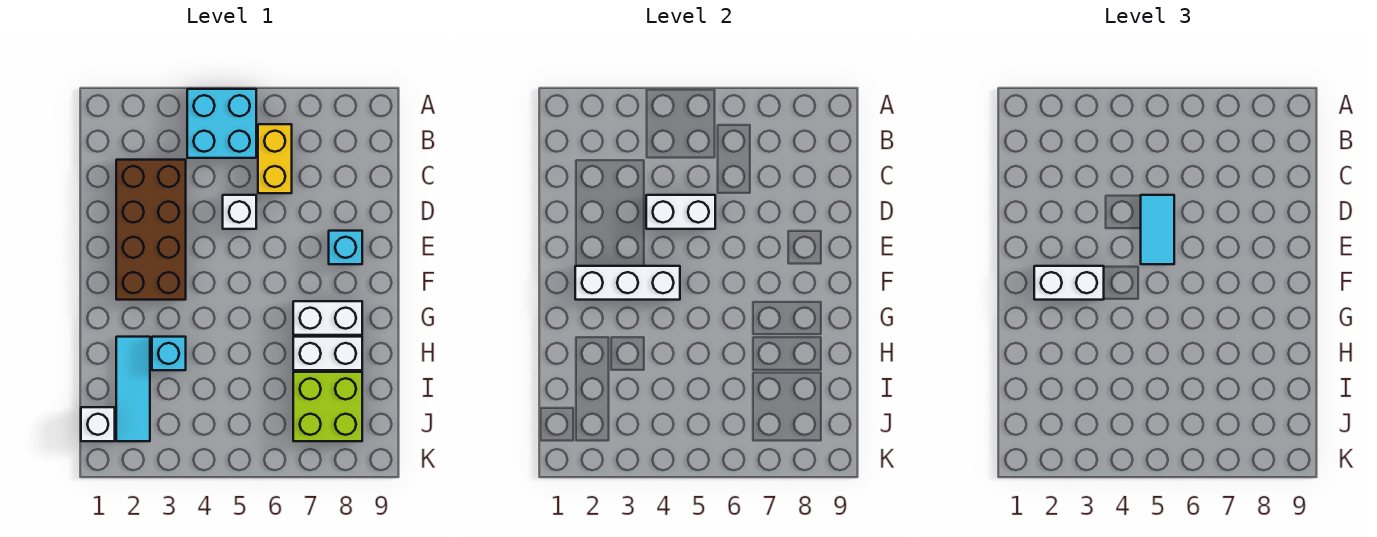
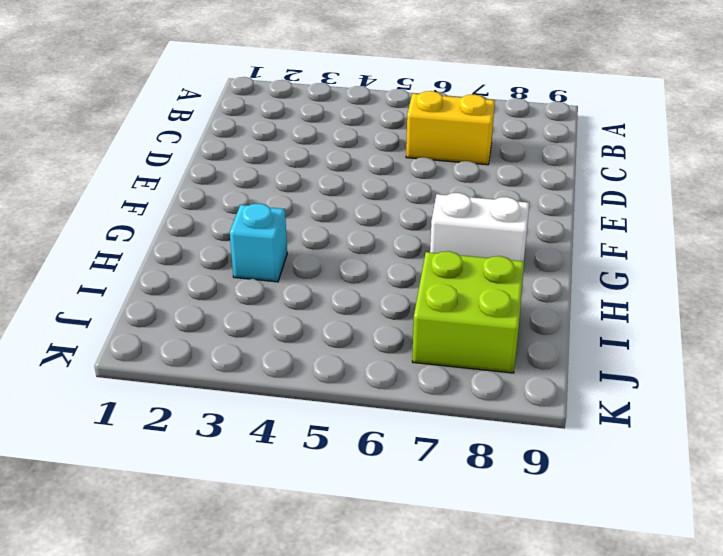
yellow 1x2 brick [406,91,495,165] -> yellow 1x2 brick turned to [258,124,292,193]
none -> cyan 2x2 brick [187,89,256,158]
none -> brown 2x4 brick [116,160,186,300]
none -> white 1x1 brick [223,195,256,229]

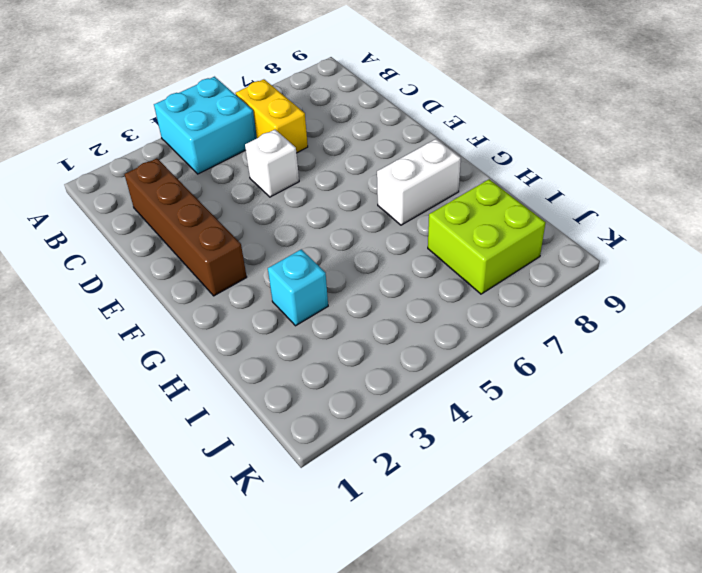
brown 1x4 brick [125,158,247,296] -> brown 2x4 brick [116,160,186,300]
none -> cyan 1x1 brick [329,231,362,264]
none -> cyan 1x3 tile [116,337,150,441]
none -> white 1x2 brick [293,337,362,370]

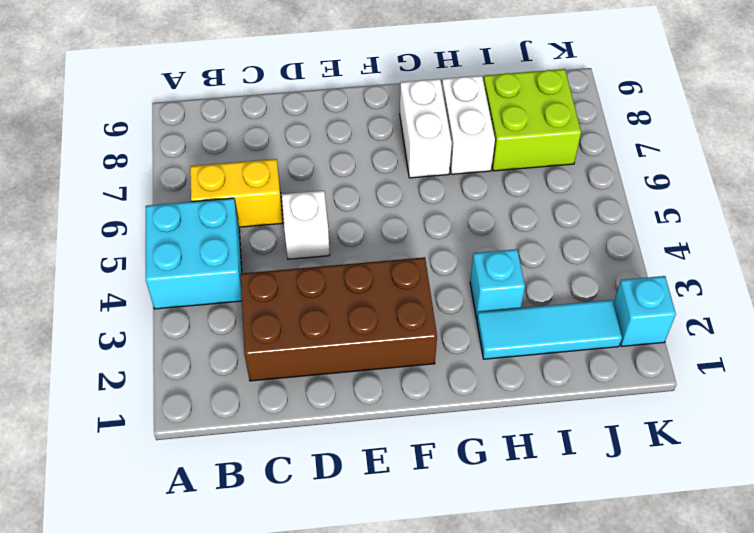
cyan 1x1 brick [614,276,676,346] -> cyan 1x1 brick moved to [329,231,362,264]
none -> white 1x1 brick [81,407,115,441]
none -> white 1x2 brick [646,195,715,229]
none -> white 1x3 brick [575,266,680,300]

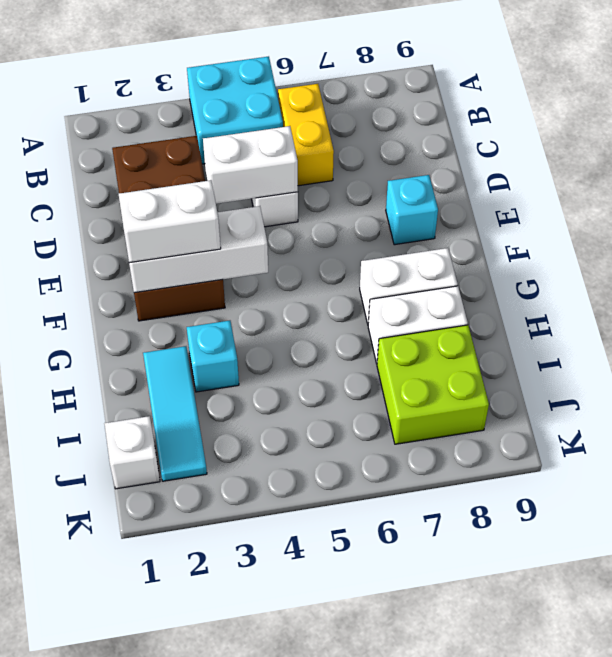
none -> cyan 1x2 tile [1141,195,1174,264]

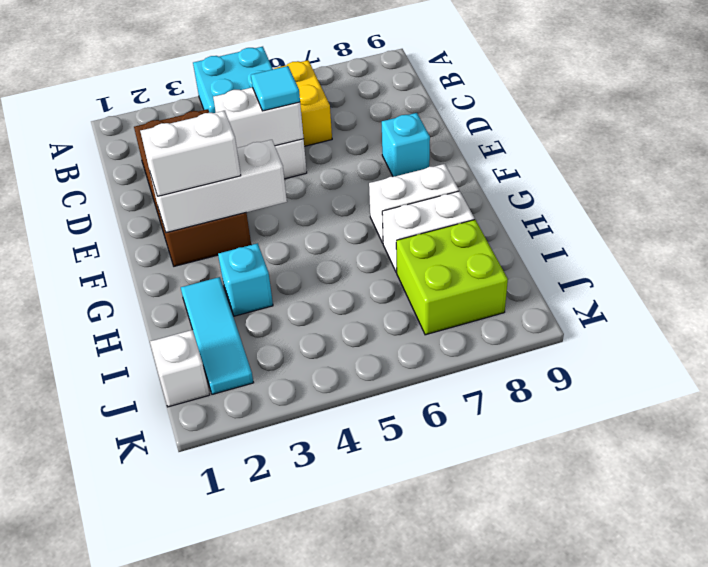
cyan 1x1 tile [251,66,300,111] -> cyan 1x2 tile [1141,195,1174,264]

